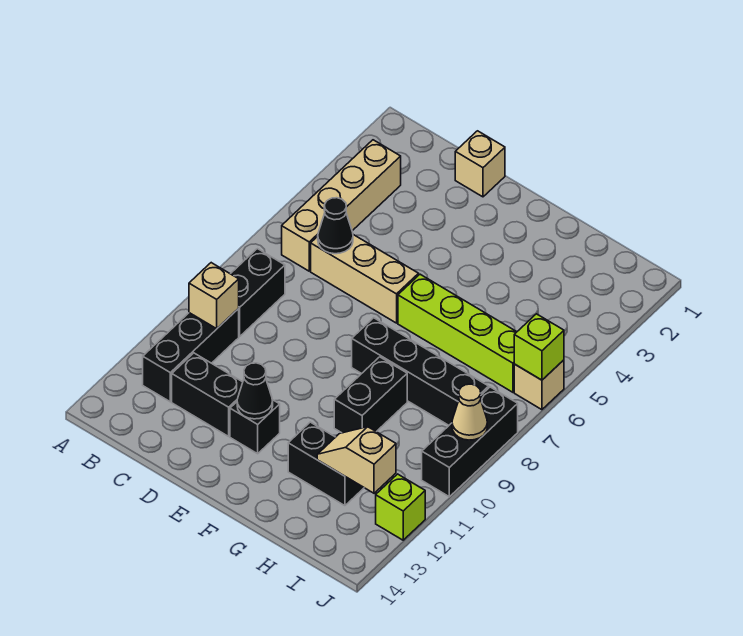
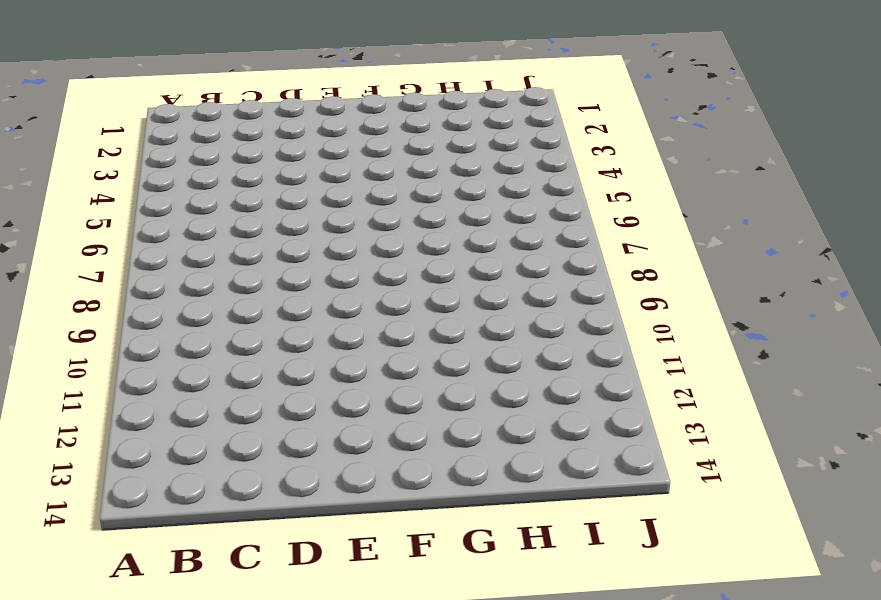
none -> tan 1x4 brick [282,140,401,271]
none -> black 1x2 brick [231,249,285,336]
none -> black 1x3 brick [143,309,239,402]

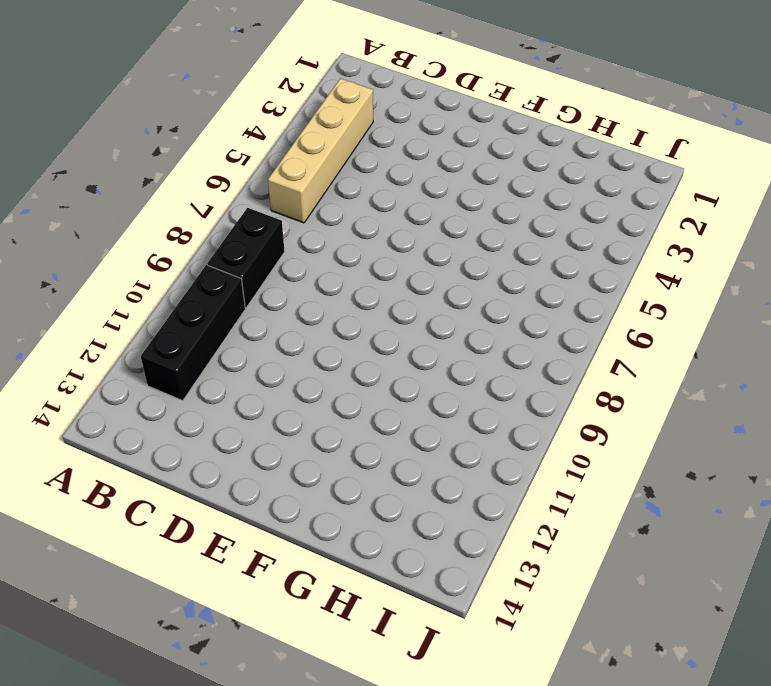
none -> tan 1x3 brick [311,235,419,323]
none -> black 1x2 brick [172,353,243,436]
none -> tan 1x1 brick [455,131,505,197]

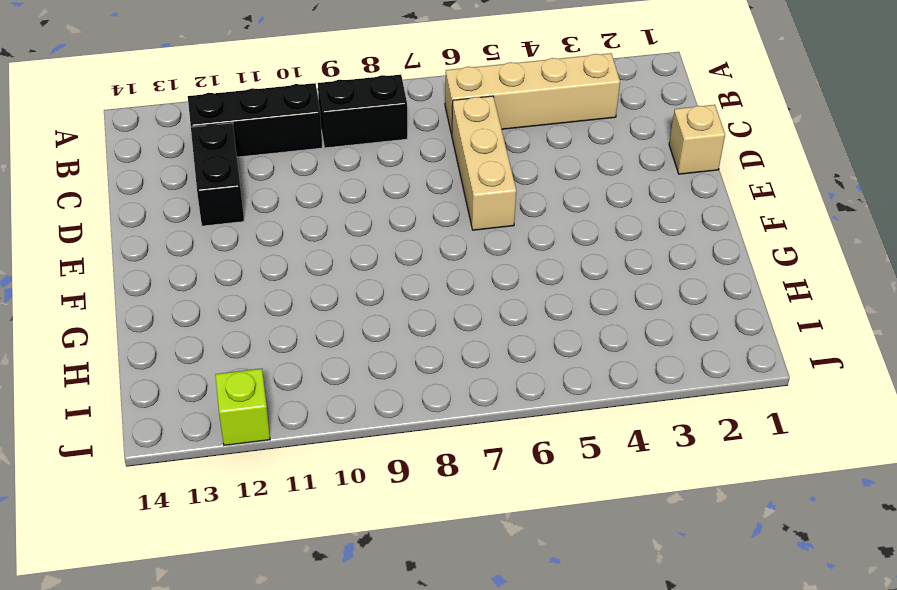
none -> black 1x1 brick [230,400,280,454]
none -> lime 1x4 brick [398,274,516,392]
none -> black 1x4 brick [352,318,489,425]

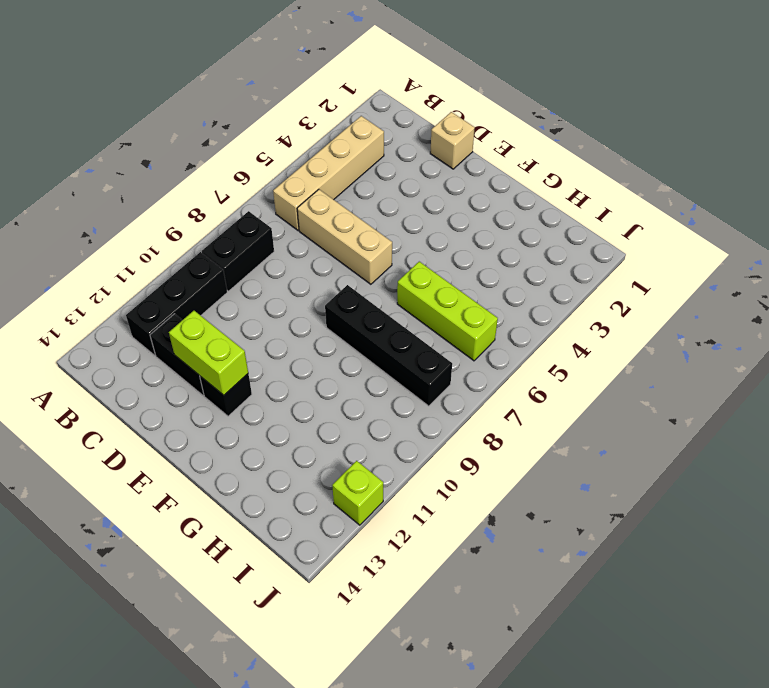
lime 1x2 brick [169,311,248,395] -> black 1x1 cone [237,363,273,419]
lime 1x3 brick [397,262,498,361] -> lime 1x4 brick [398,274,516,392]
none -> black 1x2 brick [334,357,407,433]
none -> black 1x2 brick [288,422,364,506]
none -> tan 1x1 brick [514,360,564,410]

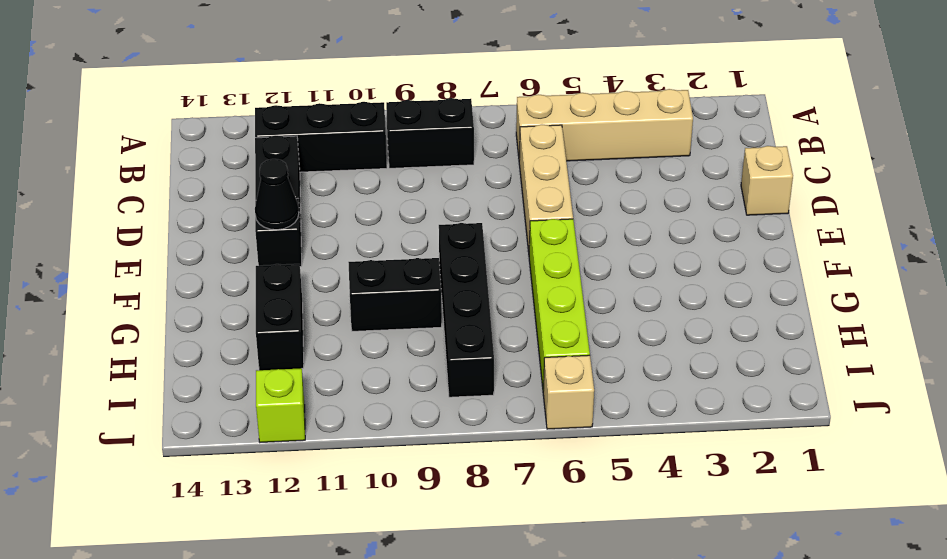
none -> black 1x3 brick [422,387,518,497]
none -> tan 1x1 brick [189,263,239,329]
none -> black 1x1 cone [318,198,353,254]

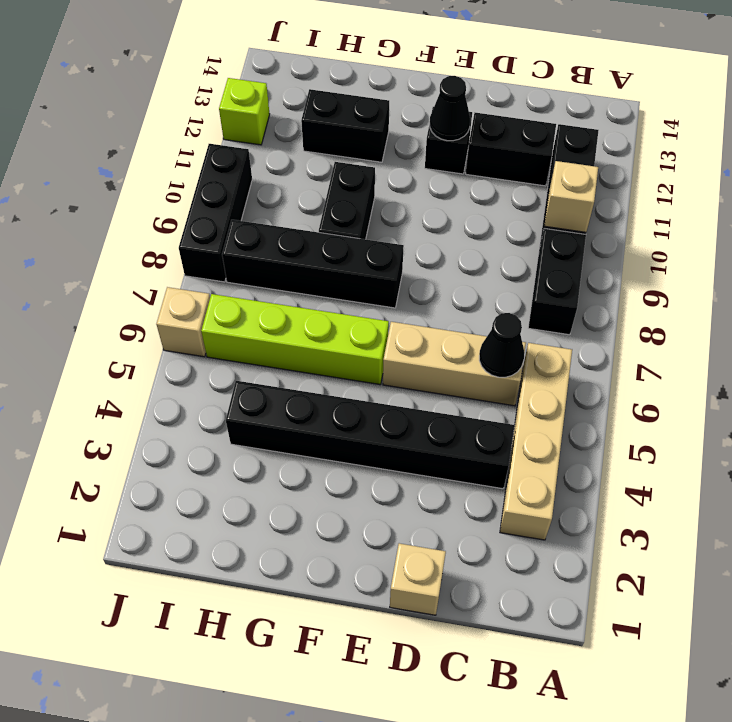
black 1x6 brick [226,381,515,489] -> none
none -> tan 1x2 slope [317,427,396,493]
none -> lime 1x1 brick [514,314,564,380]
none -> tan 1x1 cone [452,384,487,440]

